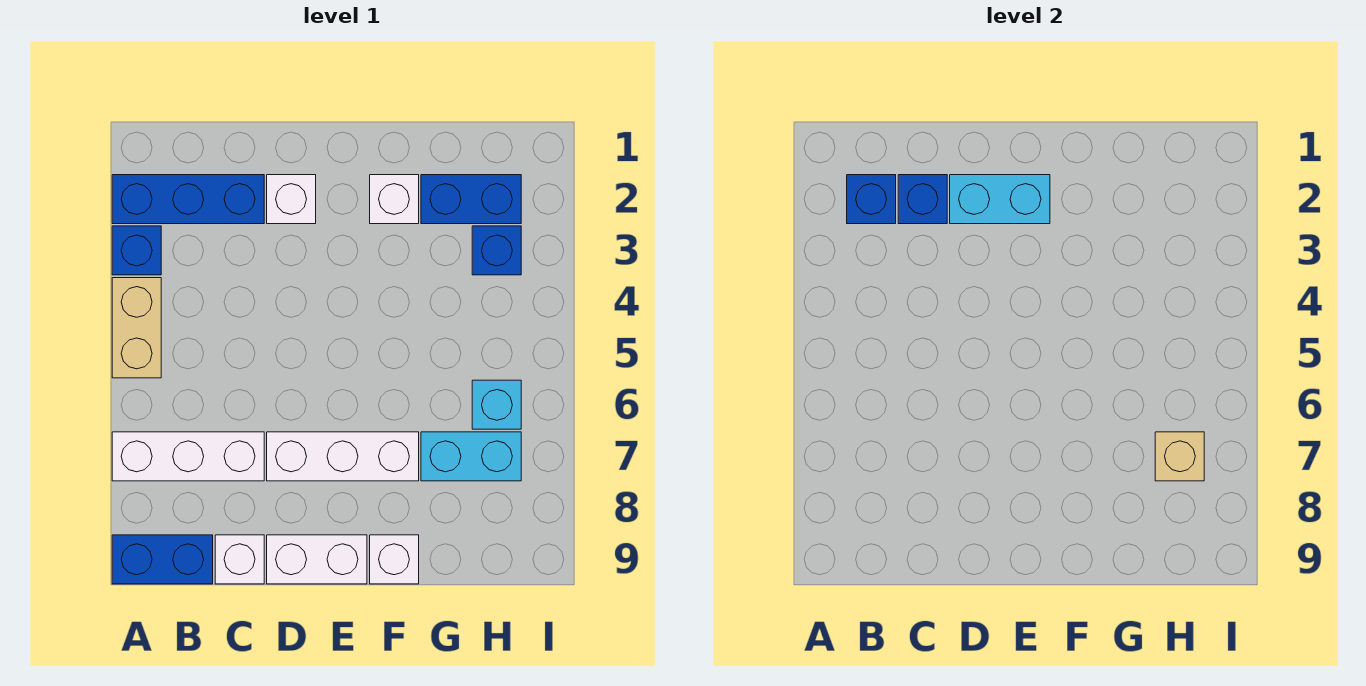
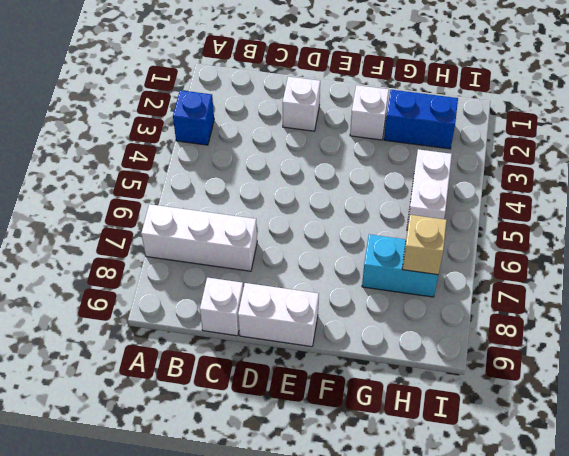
white 1x2 brick [407,149,452,230] -> none
none -> blue 1x3 brick [112,175,264,224]
none -> tan 1x2 brick [112,278,161,378]
none -> blue 1x2 brick [112,535,213,584]

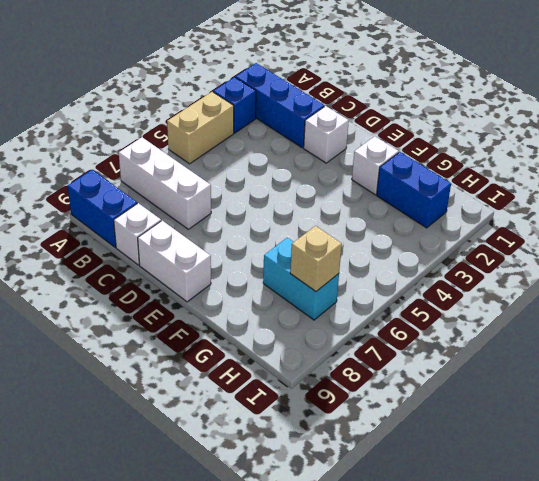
none -> white 1x3 brick [267,432,419,481]
none -> white 1x1 brick [370,535,419,584]
none -> blue 1x1 brick [472,226,521,275]

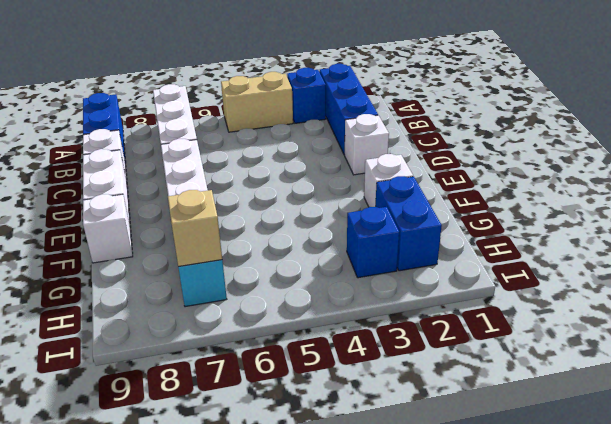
none -> cyan 1x1 brick [472,380,521,429]
none -> blue 1x1 brick [847,175,896,224]
none -> blue 1x1 brick [898,175,947,224]

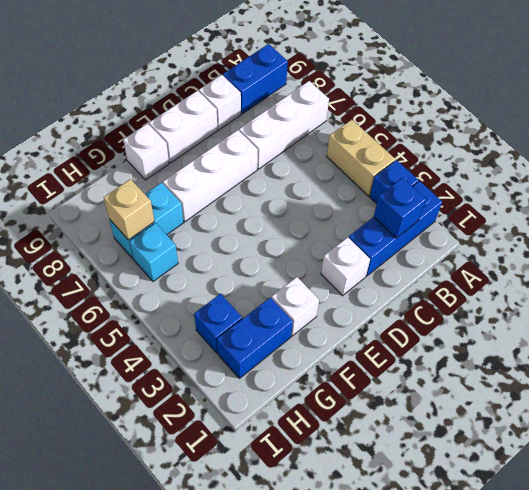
none -> blue 1x1 brick [898,175,947,224]
none -> cyan 1x2 brick [950,175,1050,224]

